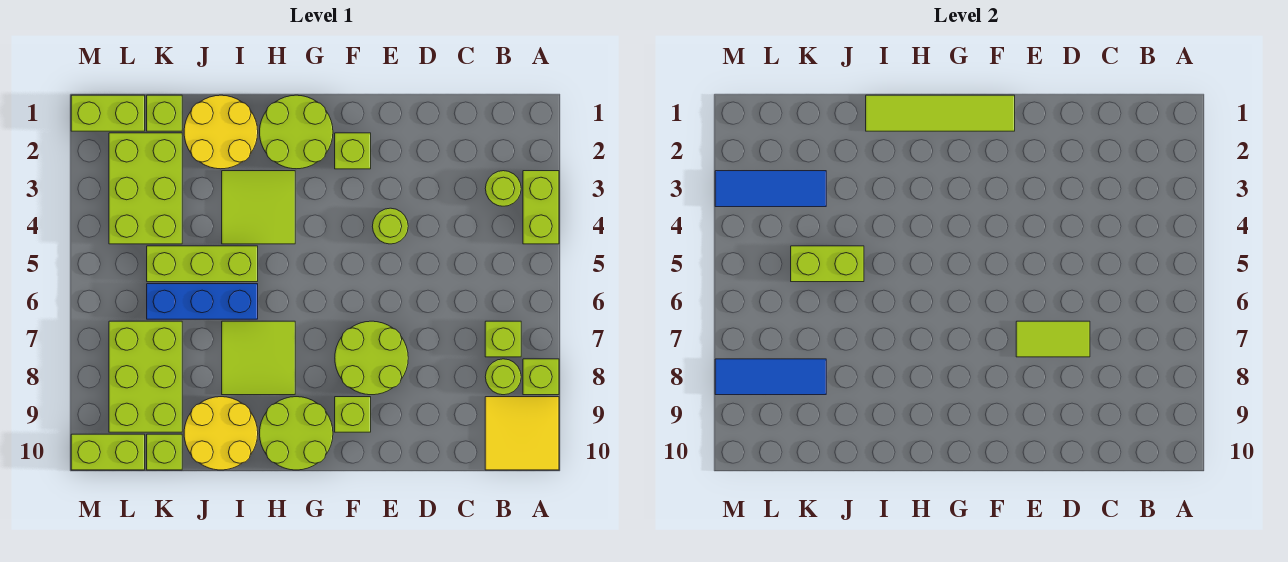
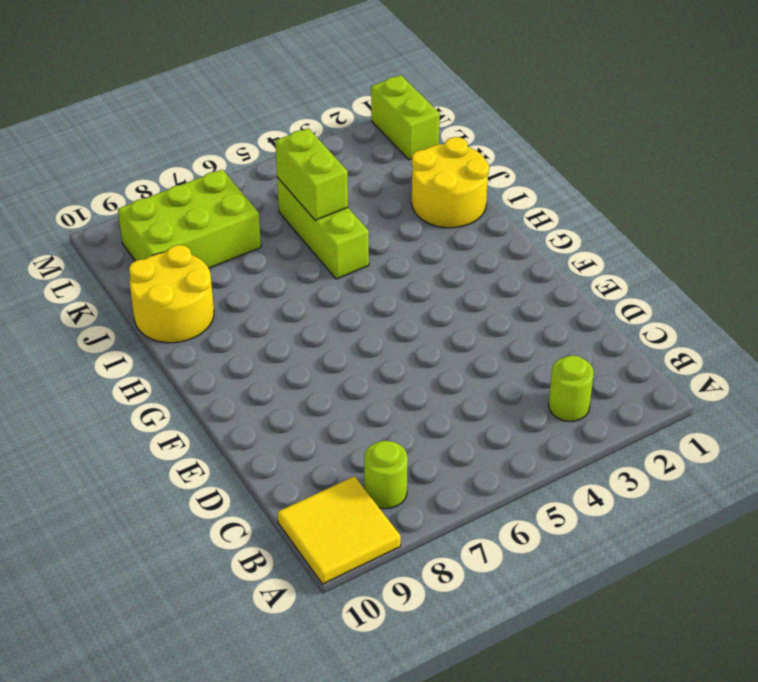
none -> lime 1x2 brick [523,171,559,244]
none -> lime 1x1 brick [523,359,559,395]
none -> lime 1x1 brick [485,321,521,357]

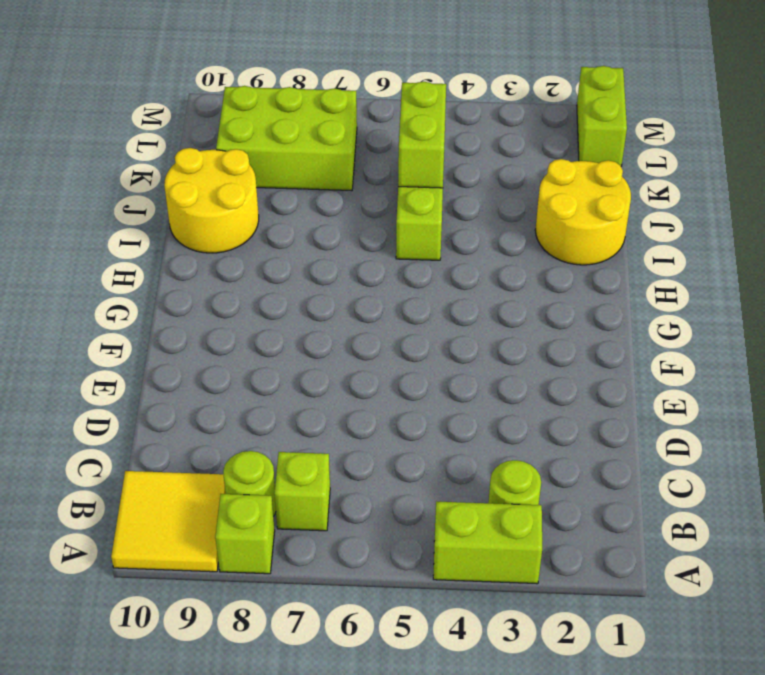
none -> lime 1x1 round brick [372,208,408,244]
none -> lime 2x2 round brick [335,321,408,395]
none -> lime 1x1 brick [335,133,371,169]

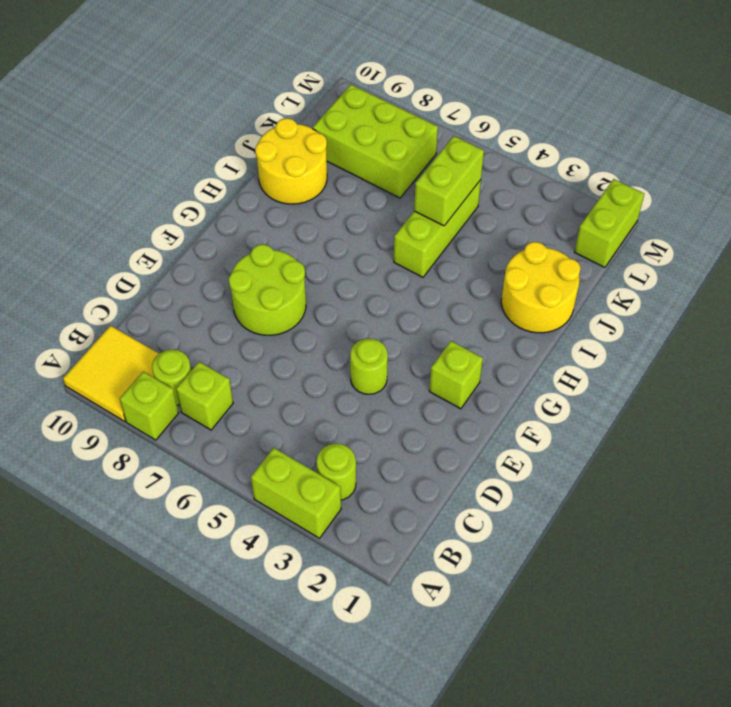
none -> lime 1x1 brick [335,397,371,432]
none -> lime 2x2 round brick [260,95,333,169]
none -> lime 2x2 round brick [259,397,333,470]

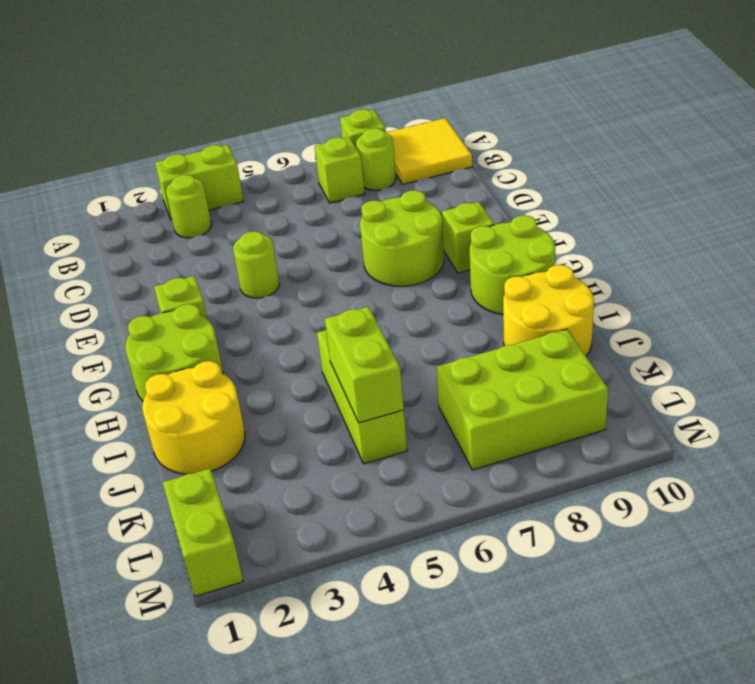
none -> lime 2x2 tile [222,171,295,244]
none -> lime 2x2 tile [222,321,295,395]
none -> blue 1x3 brick [147,284,258,319]

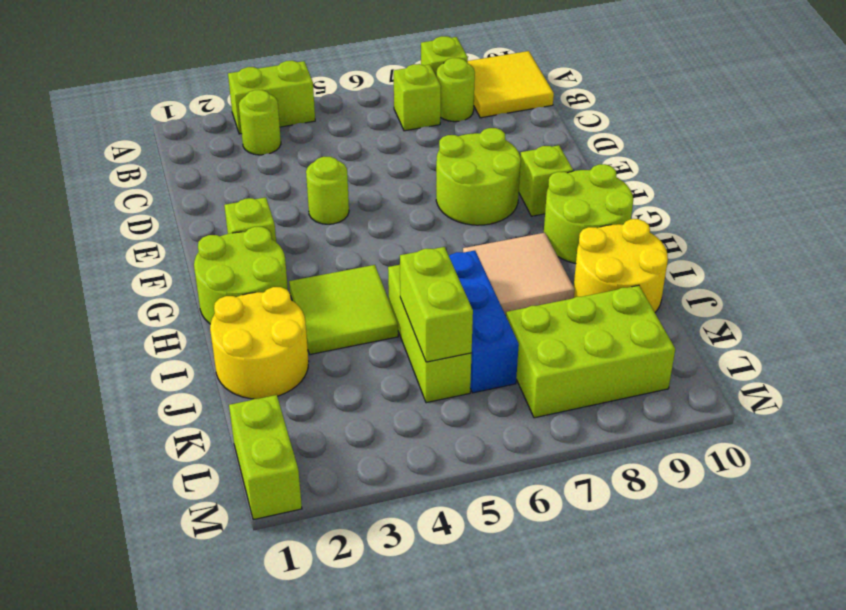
tan 2x2 tile [463,233,575,315] -> lime 2x2 tile [222,321,295,395]
none -> lime 1x1 brick [147,95,182,131]
none -> lime 2x3 brick [109,133,182,244]
none -> lime 1x1 brick [147,434,182,470]

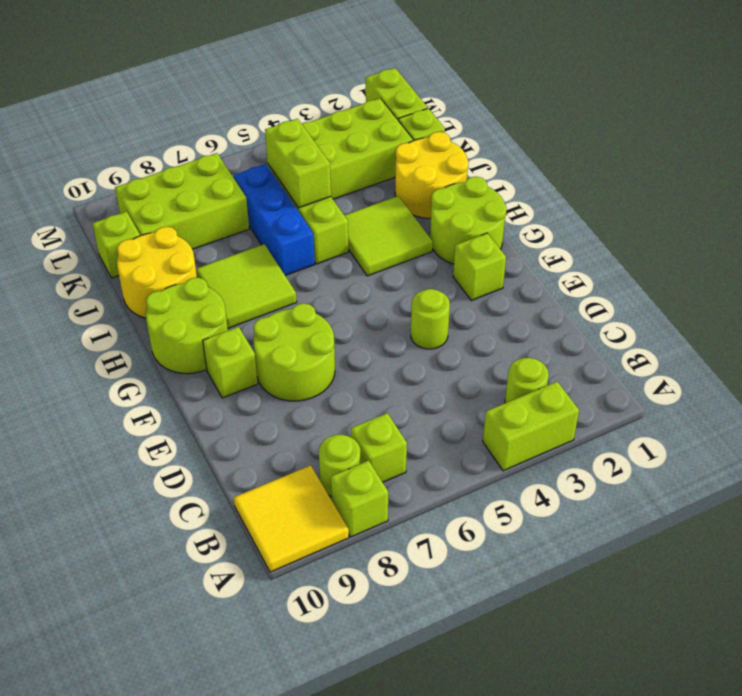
none -> lime 1x2 brick [71,434,145,470]
none -> lime 1x2 tile [1016,321,1090,357]
none -> lime 1x4 tile [866,95,1015,131]

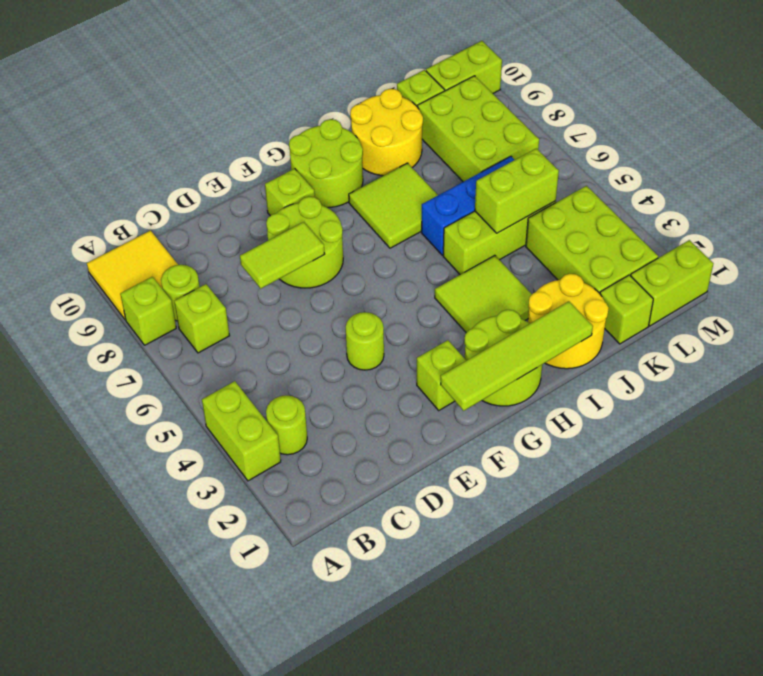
none -> blue 1x3 tile [715,171,826,207]
none -> blue 1x3 tile [715,359,826,395]

